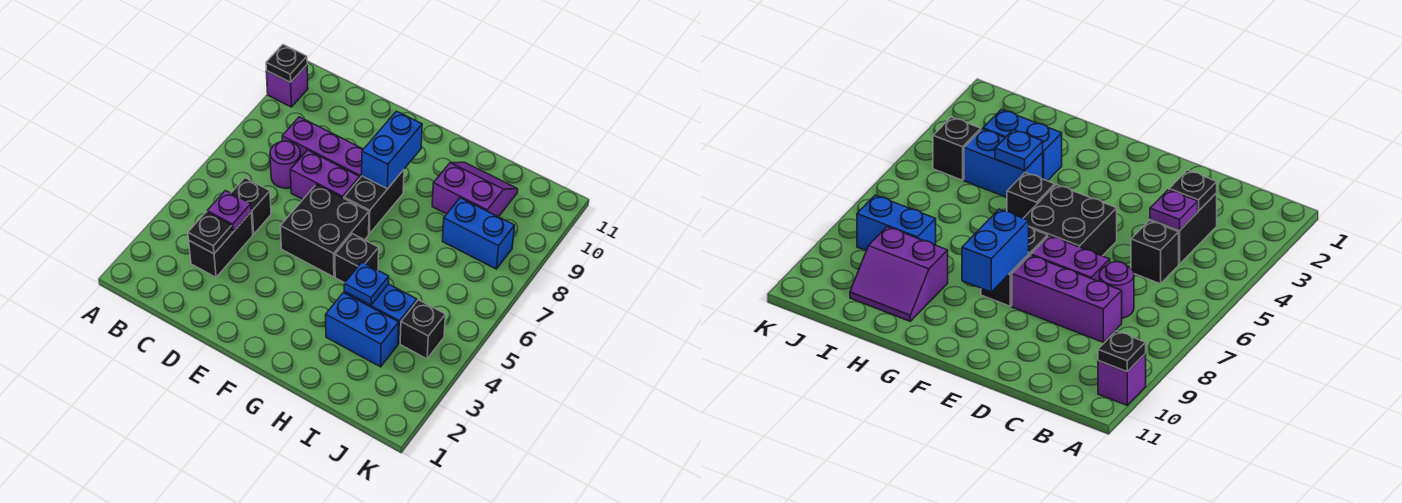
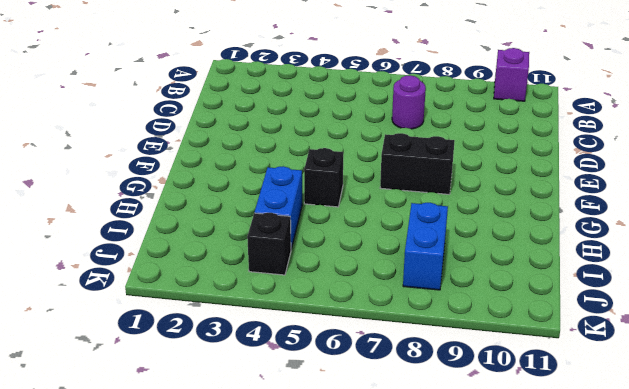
none -> black 1x2 brick [189,213,253,277]
none -> black 1x1 brick [231,178,271,234]
none -> purple 1x3 brick [282,117,363,178]

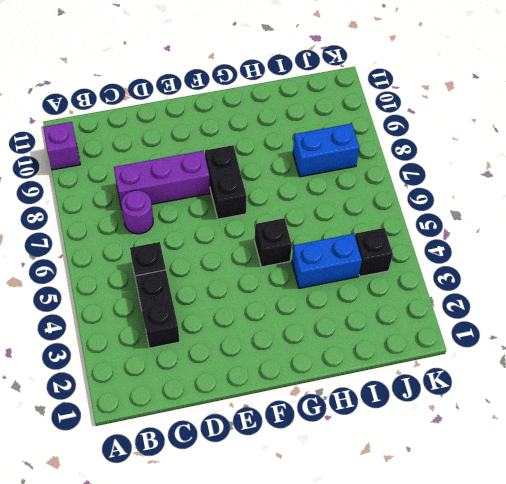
none -> purple 1x2 brick [290,150,360,199]
none -> black 2x2 brick [280,184,369,277]
none -> blue 1x2 brick [326,293,399,367]

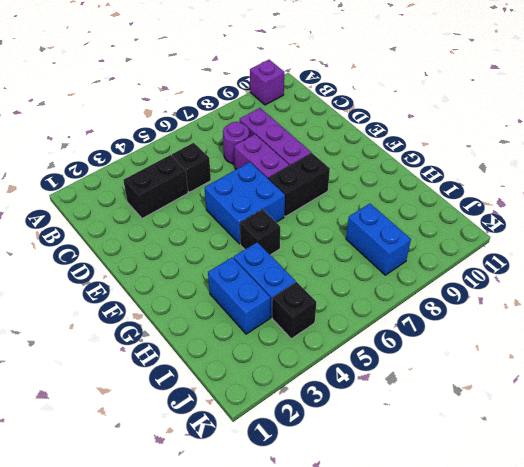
blue 2x2 brick [205,162,285,244] -> black 2x2 brick [280,184,369,277]
none -> purple 2x2 slope [432,162,518,217]
none -> black 1x1 plate [266,45,307,82]
none -> black 1x1 plate [188,212,232,254]

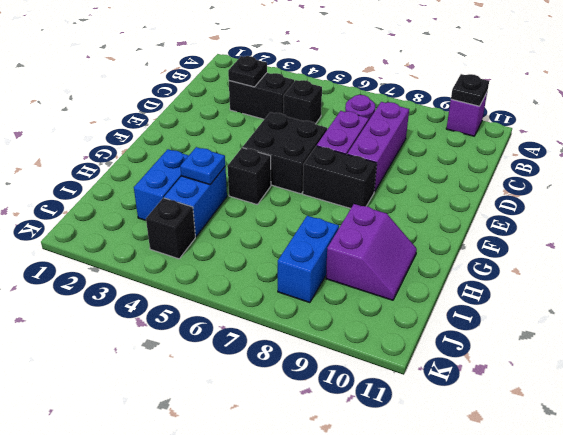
none -> purple 1x1 plate [207,191,251,232]
none -> blue 1x2 brick [362,111,422,189]

